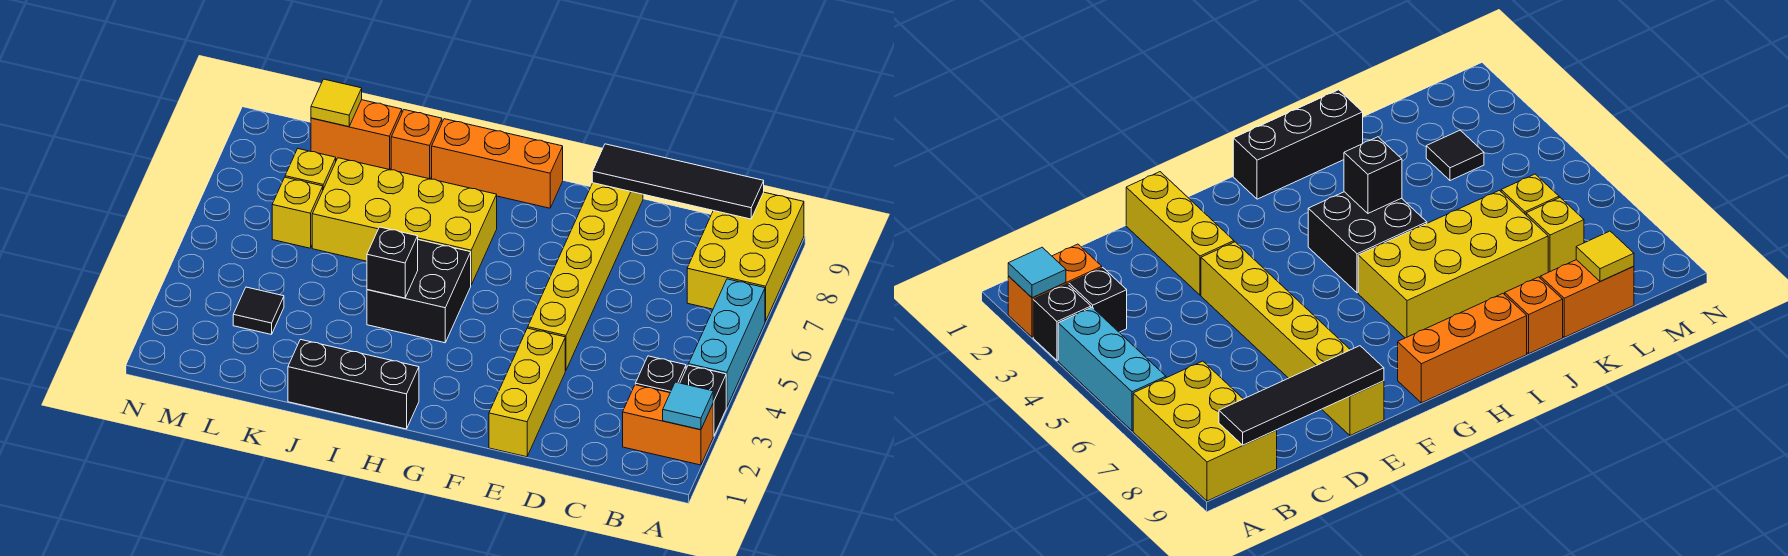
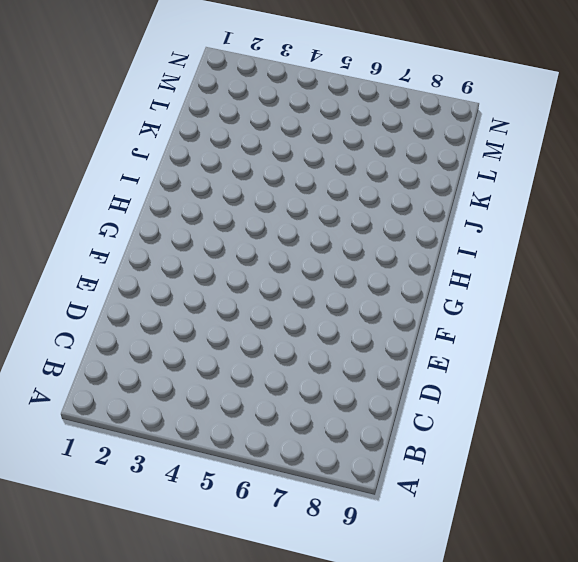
none -> orange 1x2 brick [623,385,713,465]
none -> black 1x1 brick [680,365,726,436]
none -> cyan 1x3 brick [689,279,765,408]

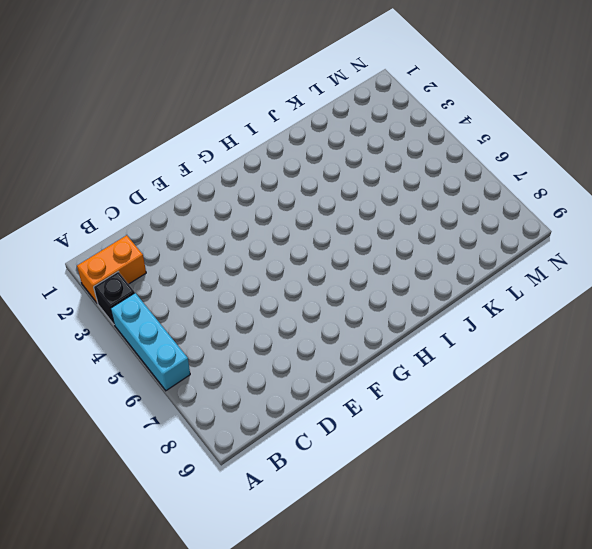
none -> yellow 2x3 brick [687,192,804,321]
none -> black 1x1 brick [635,356,686,393]
none -> yellow 1x3 brick [489,328,565,457]

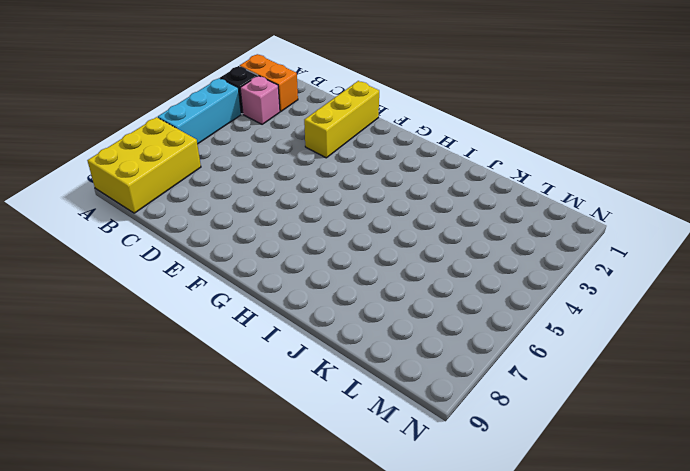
pink 1x1 brick [240,76,280,124] -> black 1x1 brick [635,356,686,393]
none -> yellow 1x6 brick [528,183,643,371]
none -> orange 1x3 brick [432,119,563,208]
none -> black 1x3 brick [288,340,419,429]

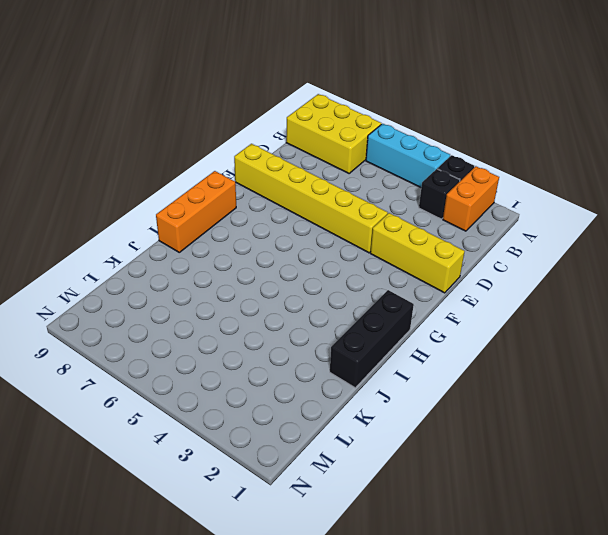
none -> black 2x2 brick [367,240,471,343]
none -> yellow 2x4 brick [312,158,497,285]
none -> orange 1x1 brick [391,110,442,179]

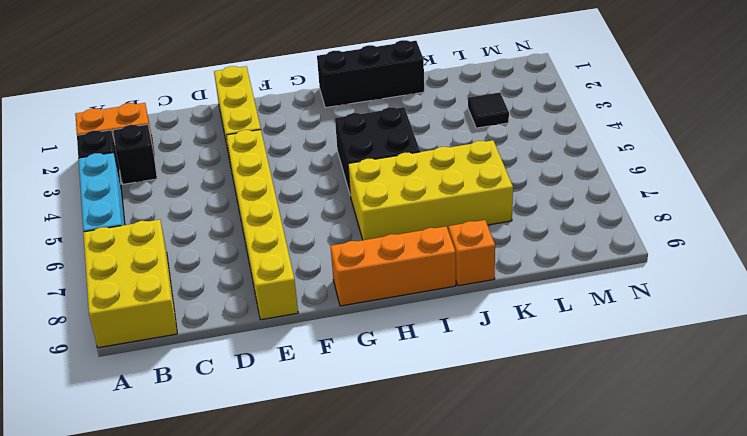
none -> orange 1x2 brick [311,100,402,170]
none -> yellow 1x1 brick [272,177,323,248]
none -> yellow 1x1 brick [285,149,336,189]

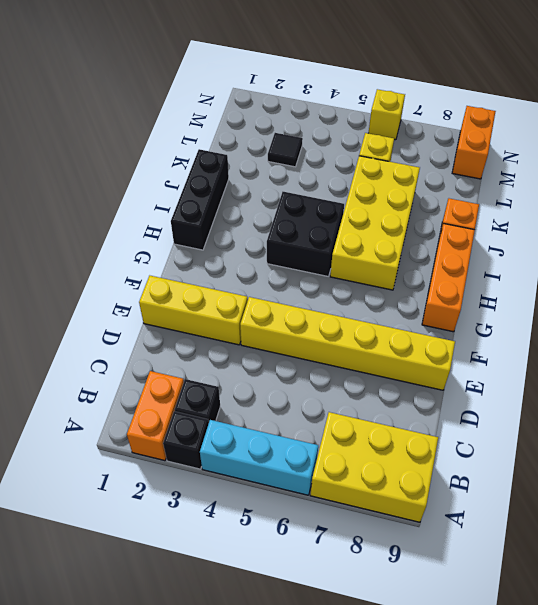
orange 1x2 brick [452,106,496,179] -> orange 1x2 brick moved to [311,100,402,170]
yellow 1x1 brick [369,89,405,140] -> yellow 1x1 brick moved to [285,149,336,189]
none -> cyan 1x1 tile [663,382,713,430]
none -> black 1x4 tile [592,144,764,219]
none -> black 1x1 brick [367,227,418,298]

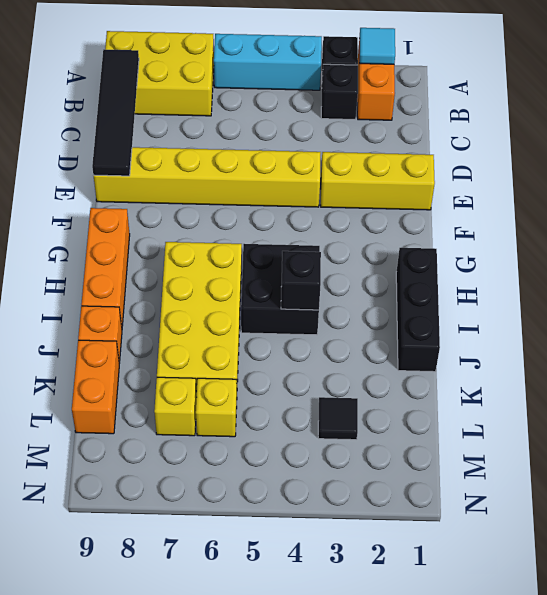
none -> yellow 1x1 tile [311,79,362,127]

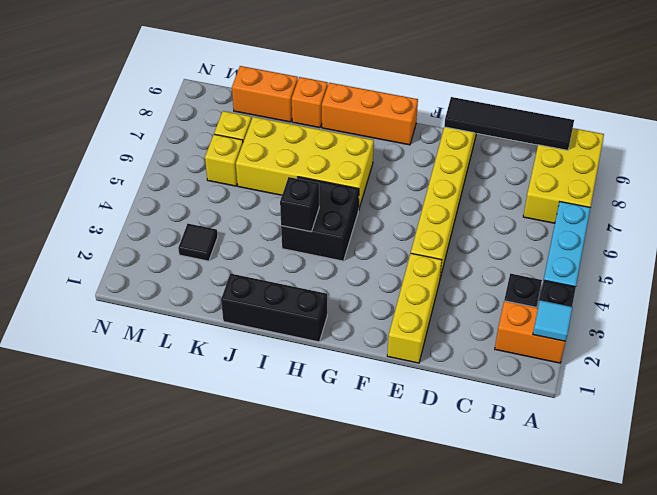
none -> yellow 1x1 tile [311,79,362,127]

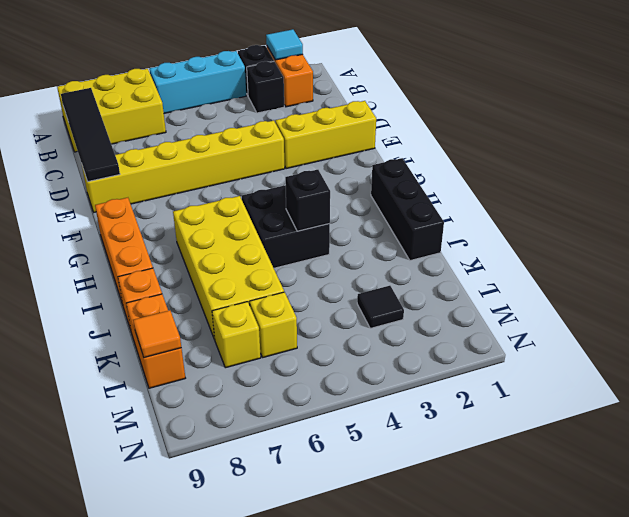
orange 1x1 tile [133,310,181,358] -> yellow 1x1 tile [311,79,362,127]

